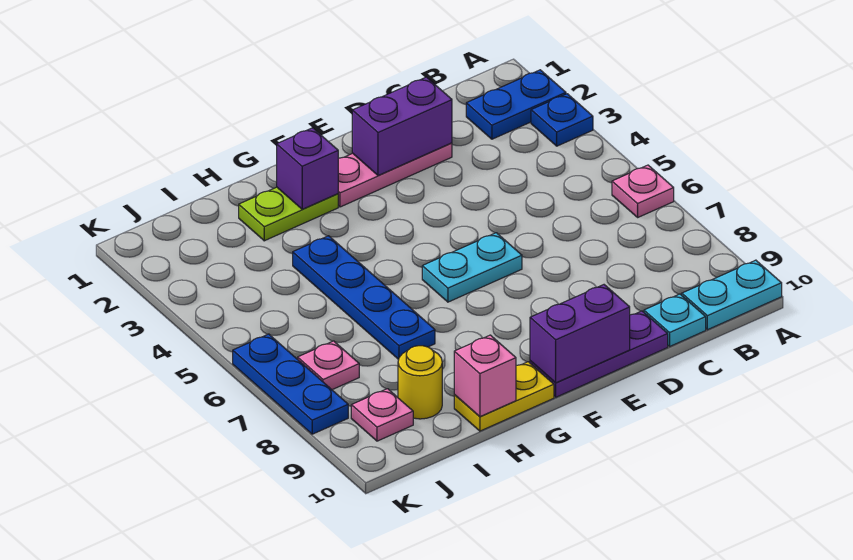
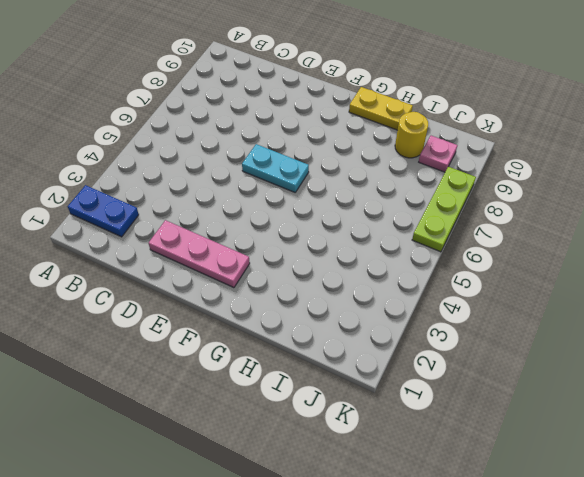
lime 1x3 plate [412,167,476,252] -> blue 1x3 plate [233,334,348,434]
none -> blue 1x1 plate [531,94,593,146]
none -> pink 1x1 plate [612,165,674,217]
none -> cyan 1x2 plate [682,260,782,330]

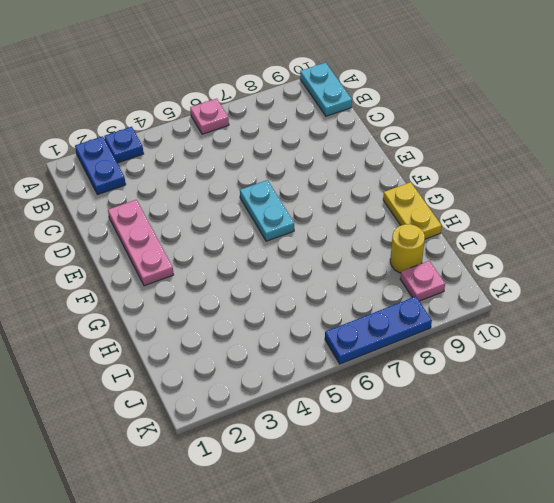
none -> cyan 1x1 plate [644,294,706,346]
none -> purple 1x3 plate [530,311,668,397]
none -> lime 1x2 plate [239,187,338,241]

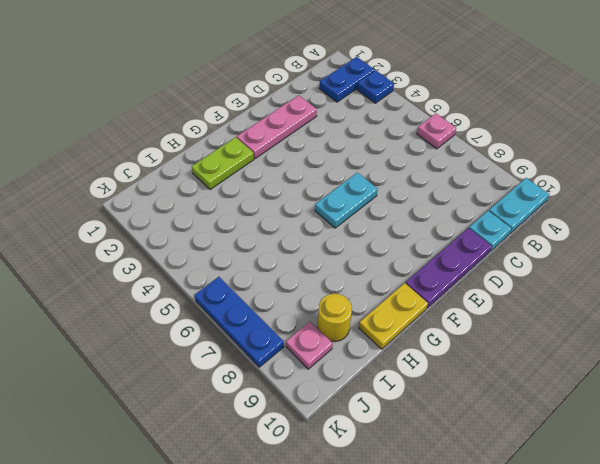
none -> blue 1x4 plate [293,236,435,359]
none -> pink 1x1 plate [298,341,359,390]
none -> purple 1x2 brick [352,77,452,176]

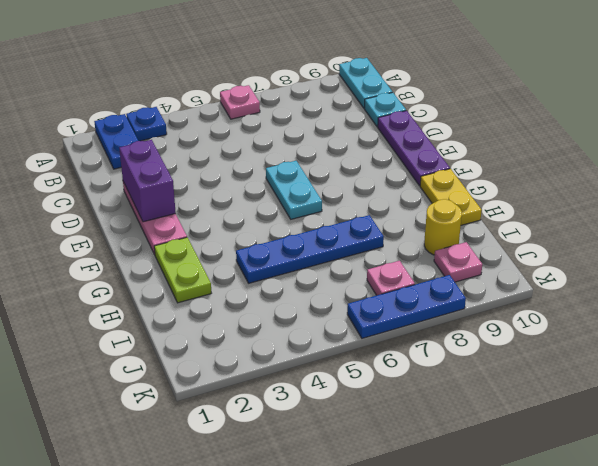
none -> purple 1x2 brick [530,285,630,383]
none -> purple 1x1 brick [277,128,338,209]
none -> pink 1x1 brick [454,335,516,417]

